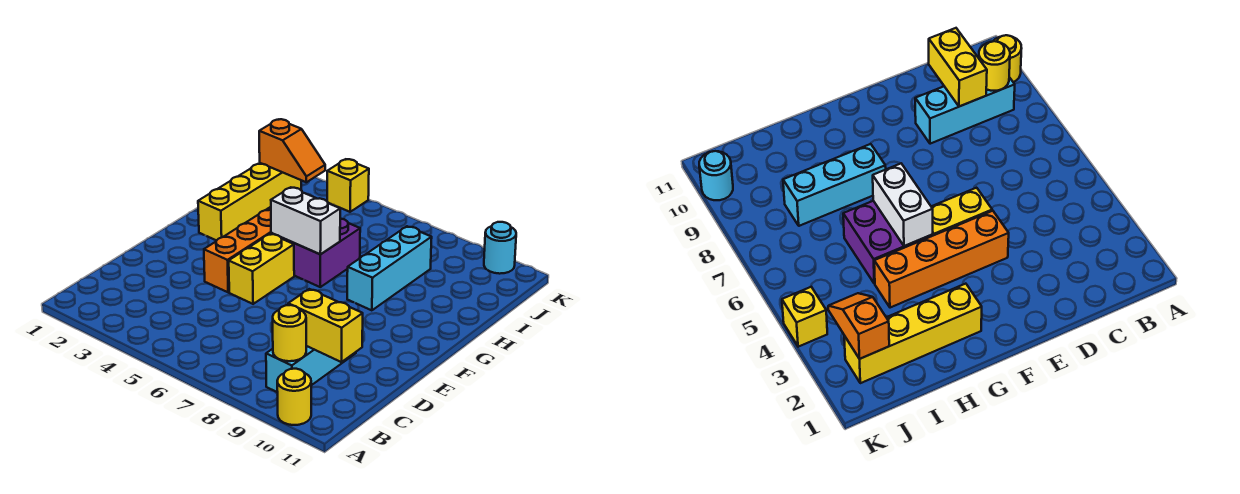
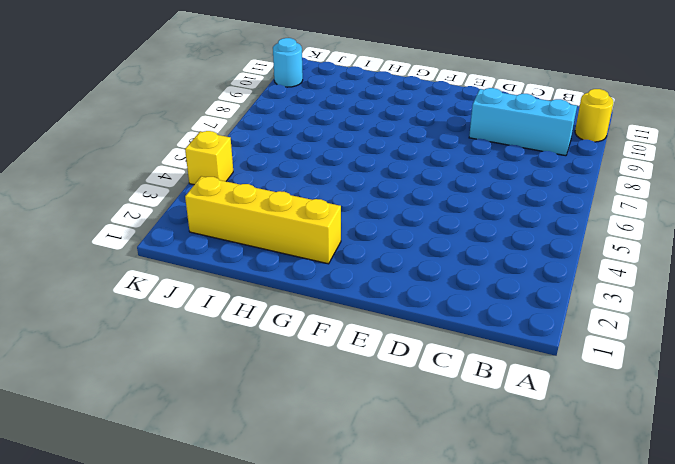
none -> orange 1x4 brick [204,207,271,292]
none -> yellow 1x2 brick [229,234,294,304]
none -> purple 2x2 brick [271,219,360,287]

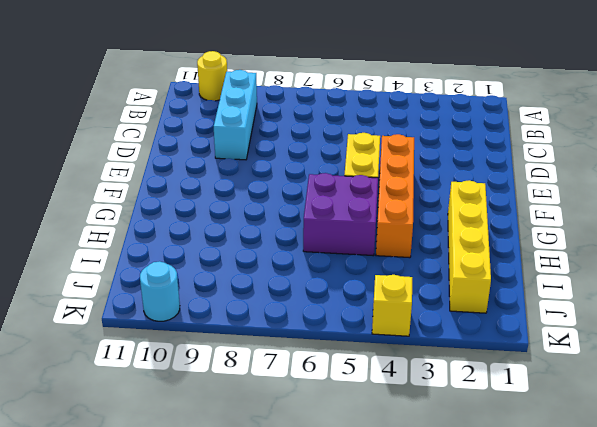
none -> cyan 1x3 brick [347,226,432,310]
none -> yellow 1x1 round brick [273,305,306,361]
none -> yellow 1x2 brick [288,289,363,362]

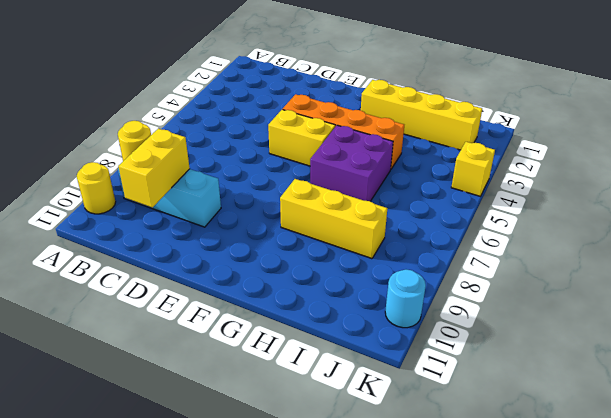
yellow 1x3 brick [280,179,387,259] -> cyan 1x3 brick [347,226,432,310]
none -> white 1x2 brick [271,187,340,254]
none -> orange 1x2 slope [259,119,325,182]

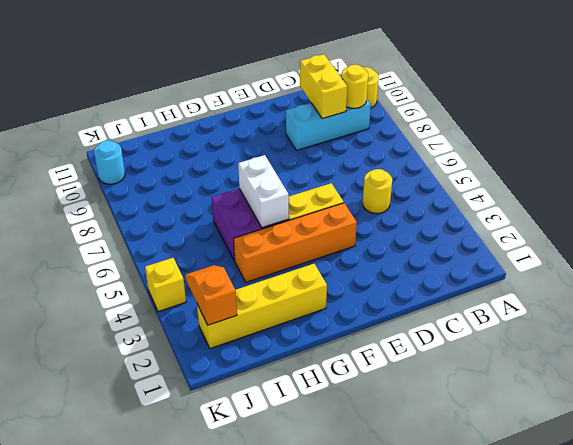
yellow 1x1 round brick [363,169,392,214] -> none
none -> cyan 1x3 brick [347,226,432,310]

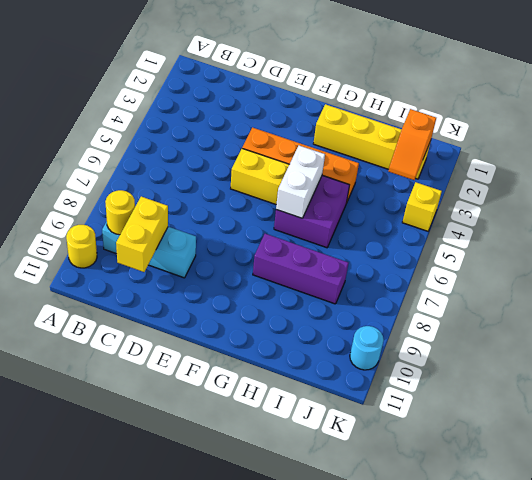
purple 1x3 brick [253,234,348,304] -> cyan 1x3 brick [347,226,432,310]

